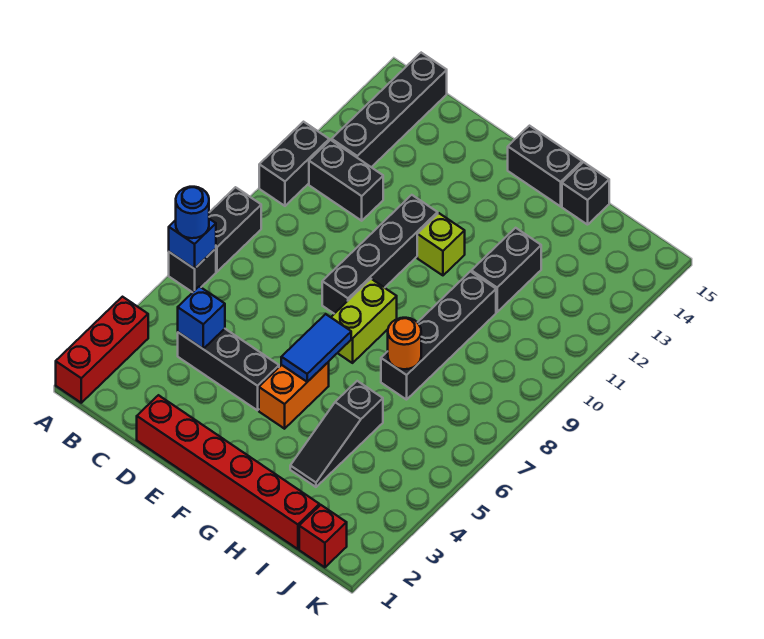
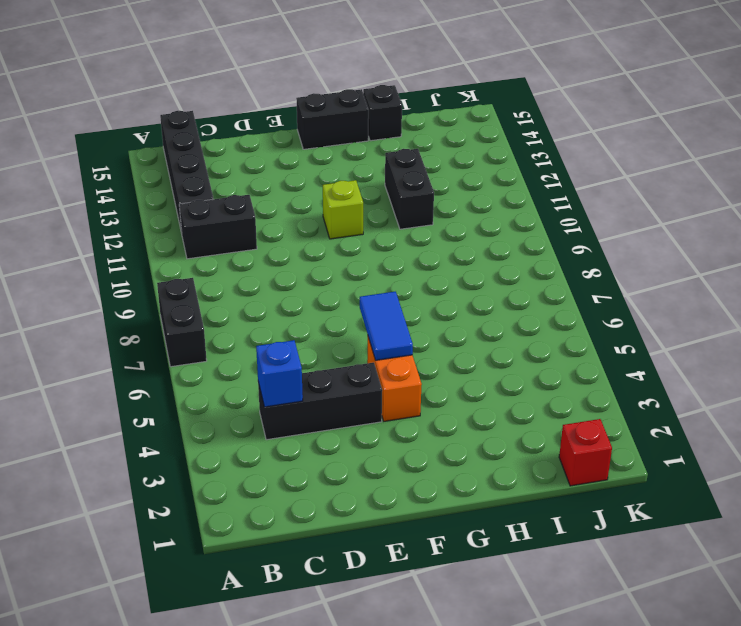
none -> red 1x3 brick [56,297,148,403]
none -> black 1x1 brick [169,249,216,292]
none -> black 1x2 brick [259,122,329,206]

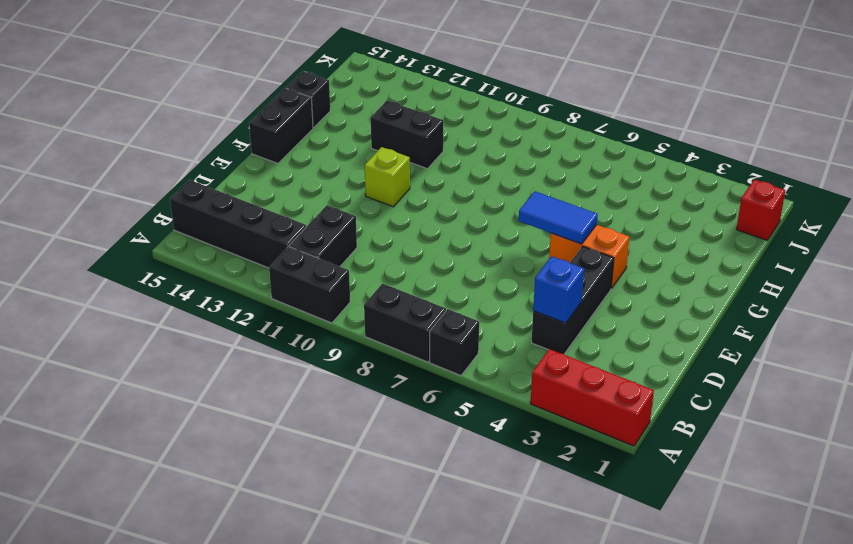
none -> red 1x6 brick [137,395,319,549]
none -> black 1x4 brick [322,195,438,314]
none -> lime 1x2 brick [331,279,397,363]

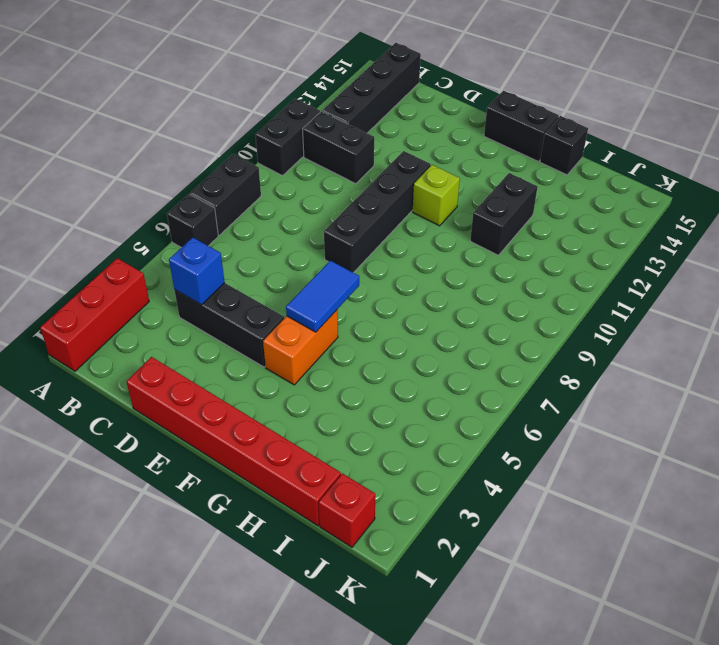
none -> lime 1x2 brick [331,279,397,363]
none -> black 1x3 slope [290,381,383,487]
none -> black 1x4 brick [381,271,496,400]

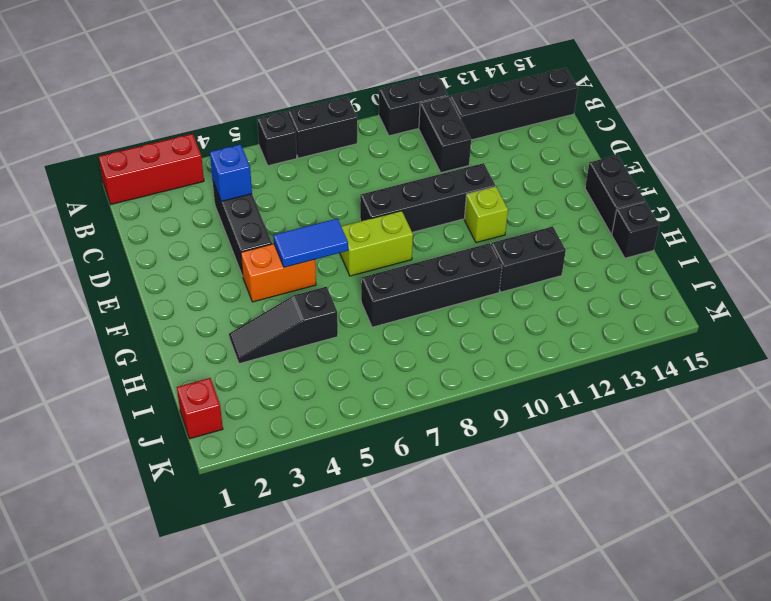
none -> red 1x6 brick [137,395,319,549]
none -> blue 1x1 brick [169,219,216,269]
none -> orange 1x1 round brick [388,318,421,369]

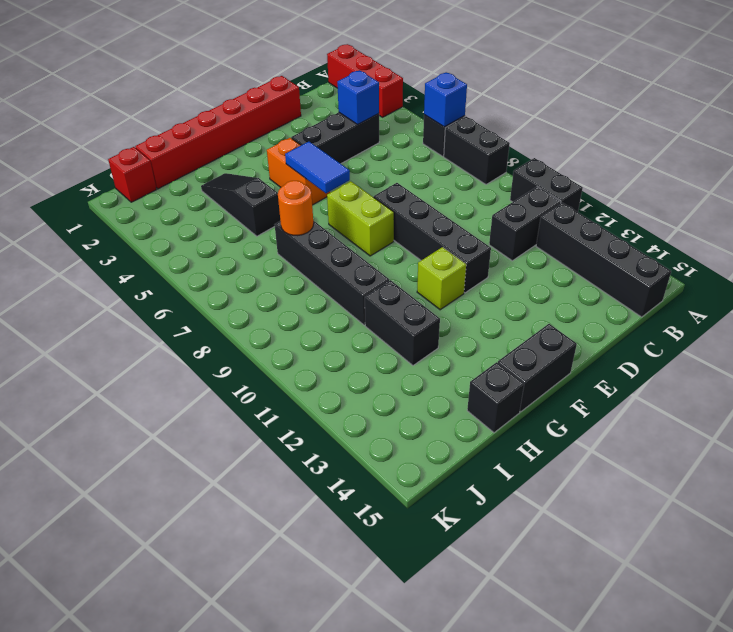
none -> blue 1x1 round brick [176,187,209,238]

